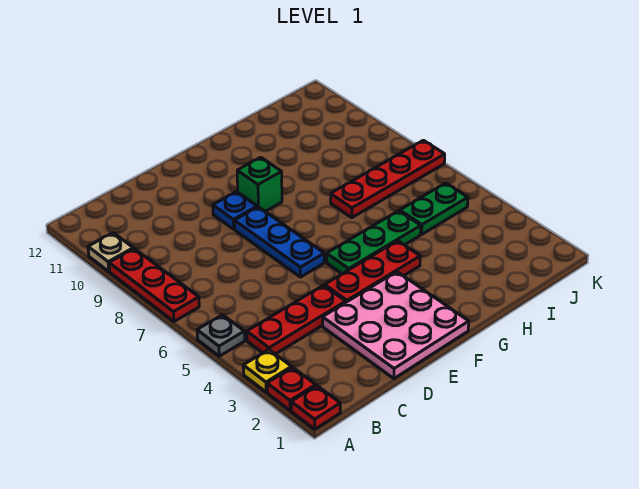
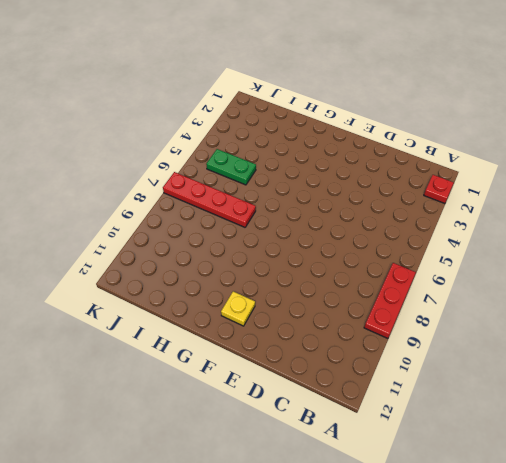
yellow 1x1 plate [221,291,255,326] -> yellow 1x1 plate moved to [243,350,292,392]
none -> red 1x1 plate [291,386,340,429]
none -> grey 1x1 plate [197,315,245,356]
none -> tan 1x1 plate [88,233,133,272]

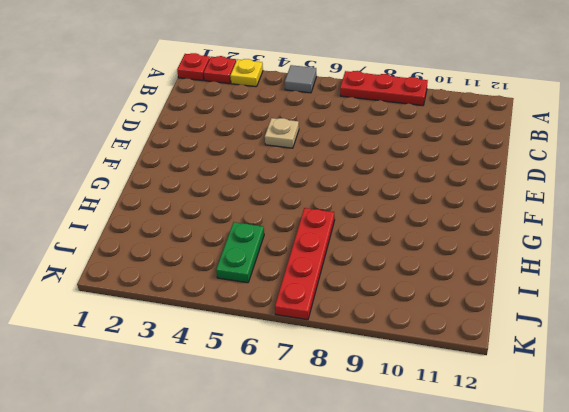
grey 1x1 tile [285,65,317,93] -> grey 1x1 plate [197,315,245,356]
tan 1x1 plate [265,118,299,148] -> tan 1x1 plate moved to [88,233,133,272]
none -> red 1x3 plate [247,285,346,354]
none -> pink 3x3 plate [323,272,469,379]
none -> red 1x3 plate [325,241,420,302]

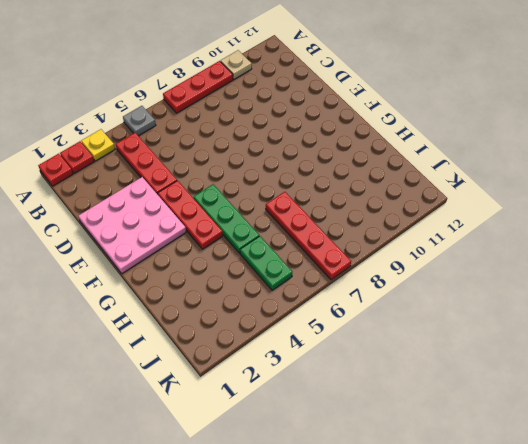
none -> blue 1x3 plate [234,207,324,277]
none -> blue 1x1 plate [213,192,257,229]
none -> green 1x1 brick [237,157,282,211]

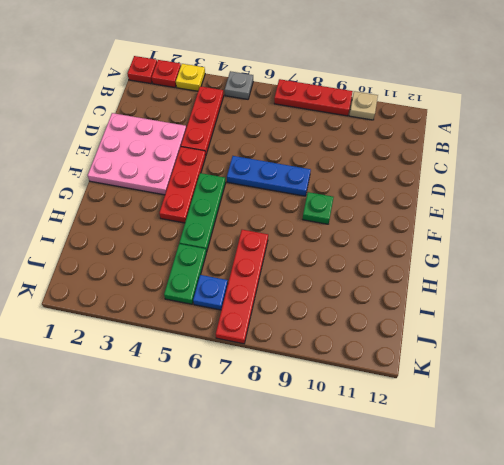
green 1x1 plate [303,192,334,224] -> green 1x1 brick [237,157,282,211]
blue 1x1 plate [193,275,228,310] -> blue 1x1 plate moved to [213,192,257,229]

